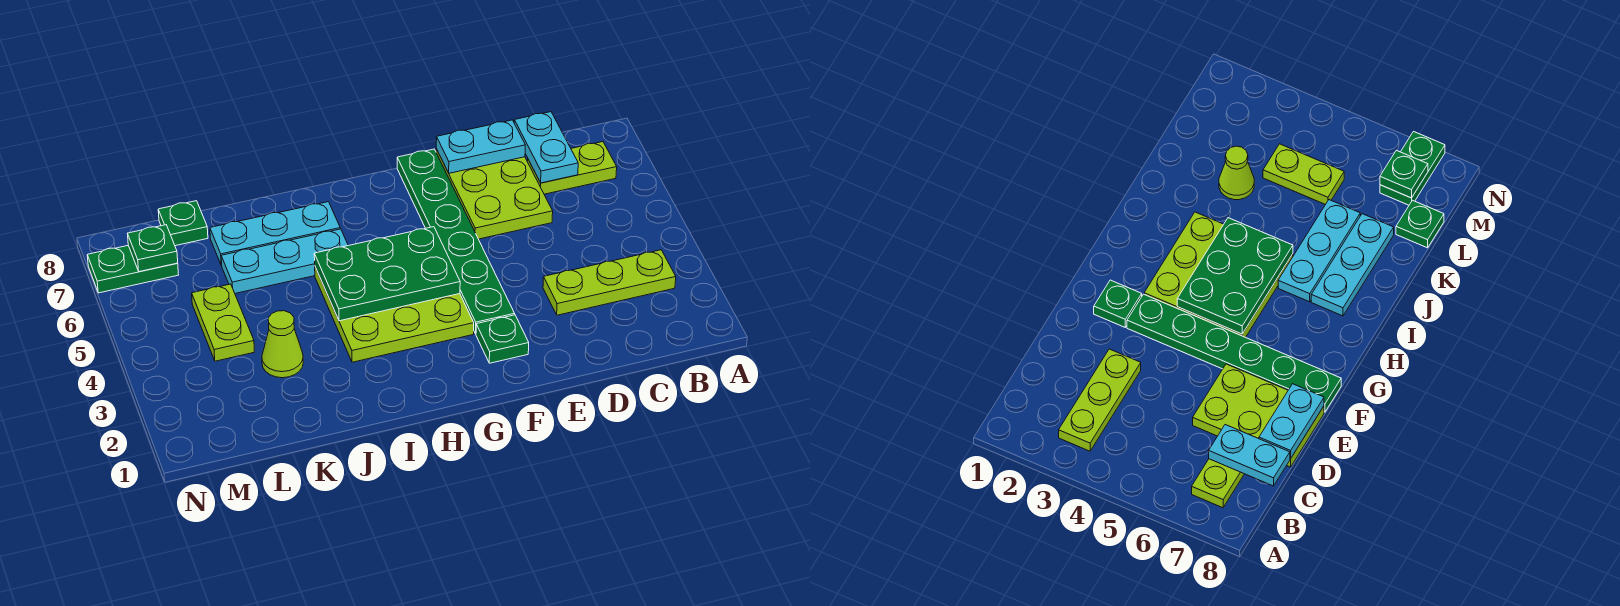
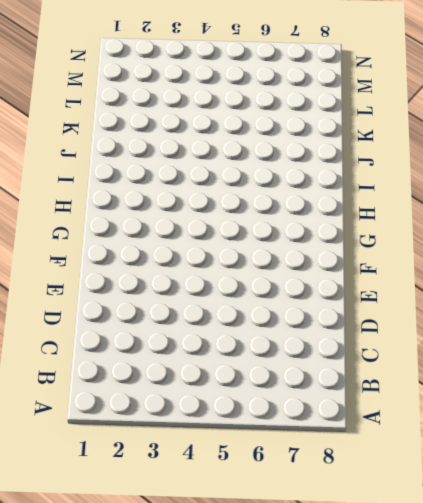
none -> lime 1x3 plate [543,250,676,315]
none -> lime 1x2 plate [527,142,617,194]
none -> lime 2x3 plate [436,149,553,239]

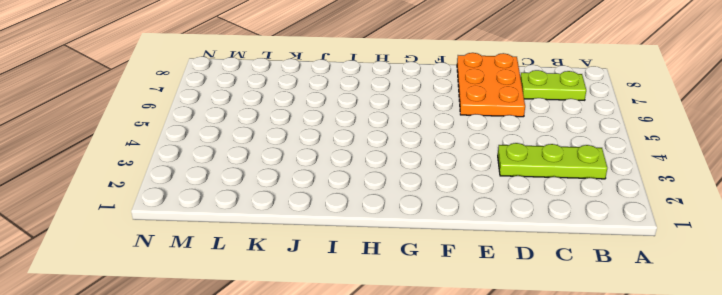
orange 2x3 plate [457,53,525,117] -> lime 2x3 plate [436,149,553,239]
none -> green 1x1 plate [476,315,529,363]
none -> green 1x6 plate [397,149,515,334]
none -> lime 3x3 plate [315,267,474,362]

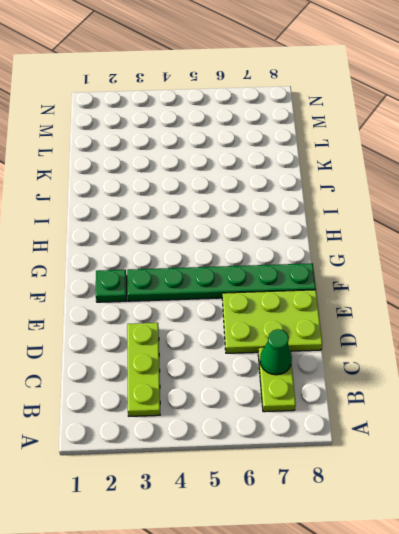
green 1x1 cone [260,329,292,375] -> cyan 1x2 plate [514,112,578,183]
none -> lime 3x3 plate [315,267,474,362]
none -> cyan 1x3 plate [221,229,348,293]
none -> cyan 1x3 plate [210,202,340,265]

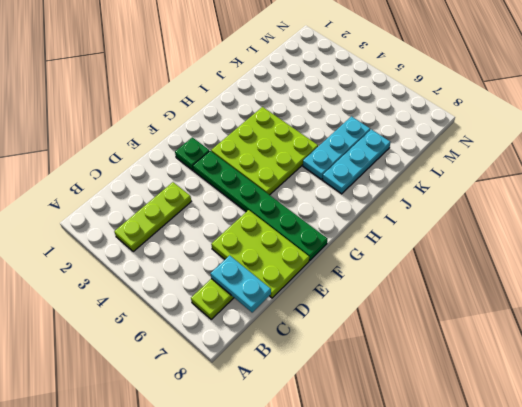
none -> lime 1x1 cone [262,311,303,378]
none -> lime 1x2 plate [192,284,254,361]
none -> green 1x1 plate [158,201,208,246]

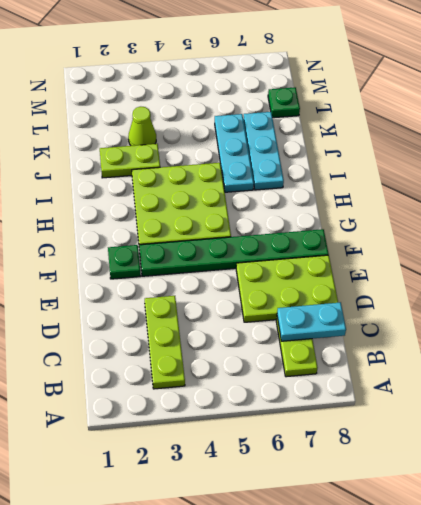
lime 1x2 plate [100,144,160,178] -> lime 1x2 plate moved to [192,284,254,361]
none -> green 1x2 plate [87,245,179,293]
none -> cyan 1x2 plate [436,120,525,173]
none -> green 2x3 plate [314,227,460,321]

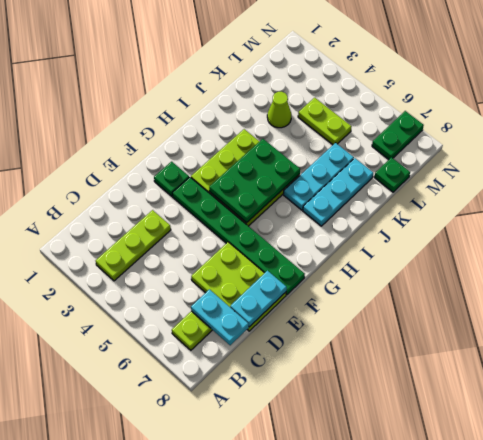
none -> green 1x1 plate [127,225,178,272]

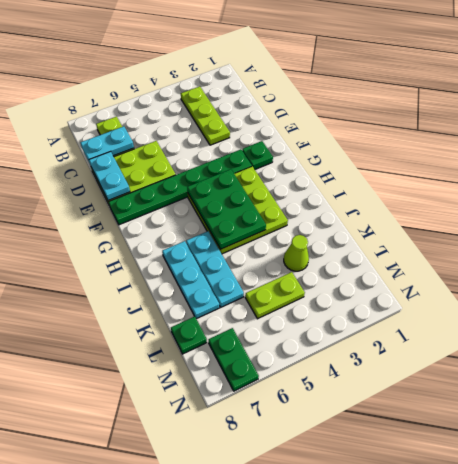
none -> green 1x1 plate [127,225,178,272]

